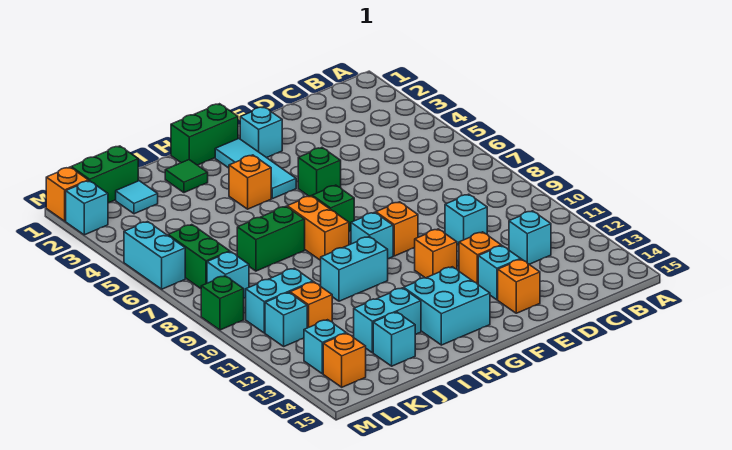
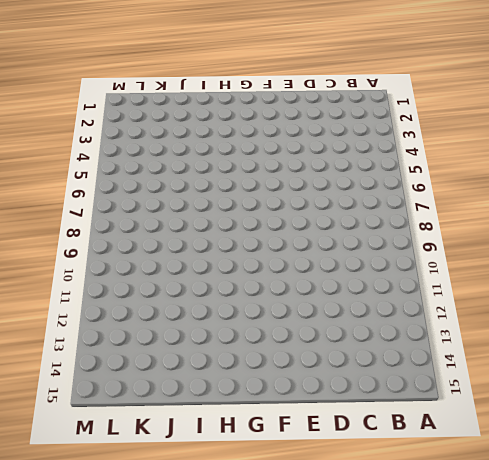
none -> cyan 1x1 brick [509,211,551,264]
none -> cyan 1x1 brick [445,194,487,245]
none -> orange 1x1 brick [459,232,501,284]
none -> cyan 1x1 brick [478,246,521,300]

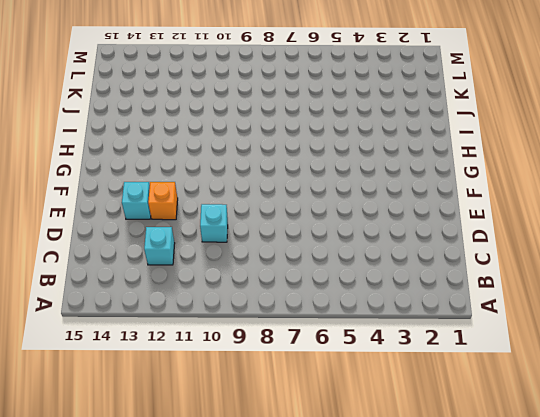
none -> orange 1x1 brick [498,259,540,313]
none -> cyan 1x1 brick [240,107,282,158]
none -> green 1x1 brick [298,148,341,196]
none -> orange 1x1 brick [376,202,418,256]

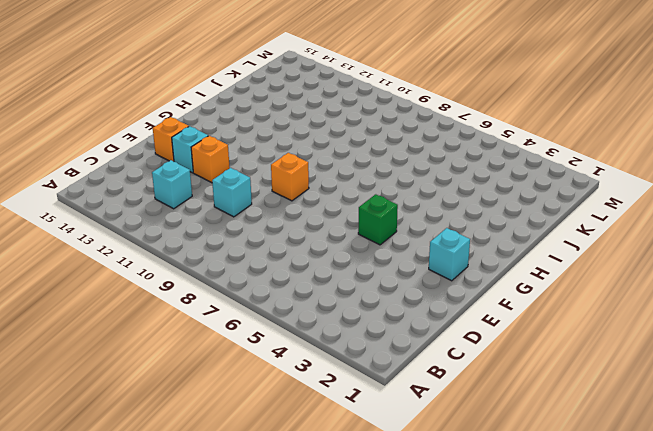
none -> orange 1x1 brick [415,229,457,278]
none -> green 1x2 brick [171,104,238,165]
none -> cyan 1x3 tile [215,139,296,199]
none -> green 1x1 brick [312,185,354,232]

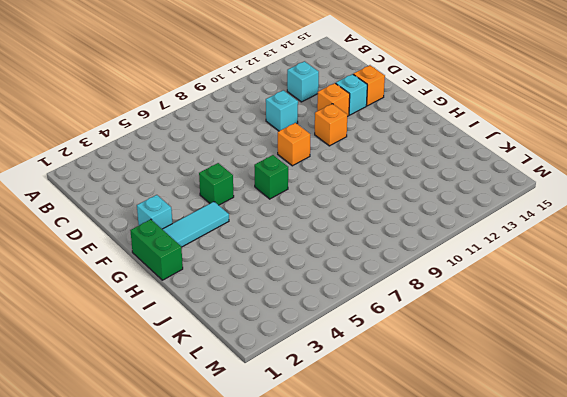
none -> cyan 1x1 brick [351,212,393,259]
none -> cyan 2x2 brick [404,267,490,345]
none -> orange 1x1 brick [229,155,271,209]
none -> orange 1x2 brick [287,196,349,260]

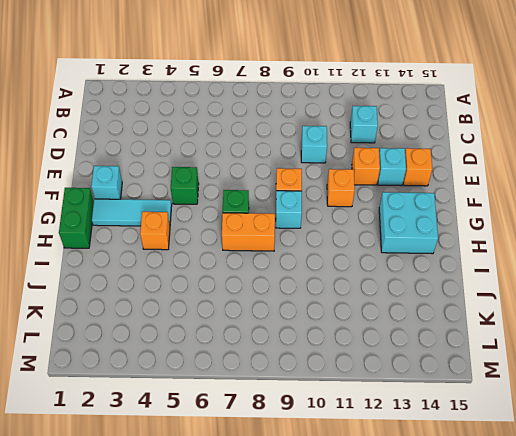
none -> cyan 1x2 brick [321,237,388,301]
none -> green 1x1 tile [165,160,208,193]
none -> green 1x2 brick [237,207,305,271]
none -> cyan 1x2 brick [354,288,421,353]

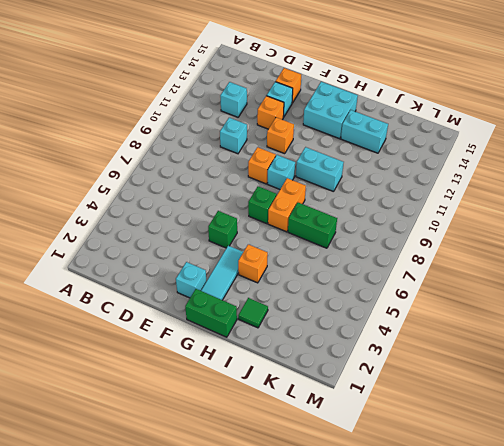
none -> cyan 1x1 brick [373,312,415,366]
none -> green 1x2 brick [71,146,138,203]
none -> cyan 1x1 tile [116,181,158,214]
none -> cyan 1x2 brick [246,268,313,333]

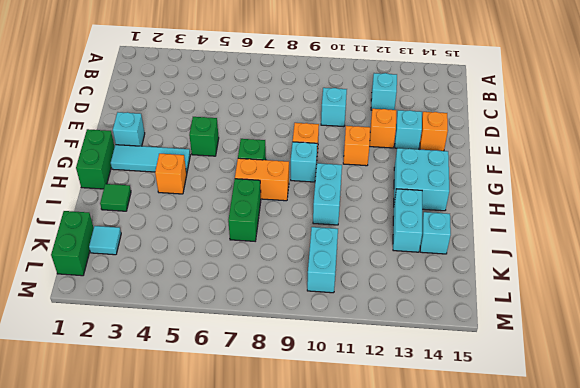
none -> orange 1x1 brick [290,282,332,328]
none -> green 1x2 brick [168,225,230,289]
none -> cyan 1x1 brick [207,252,249,298]
none -> cyan 1x1 brick [265,292,307,346]

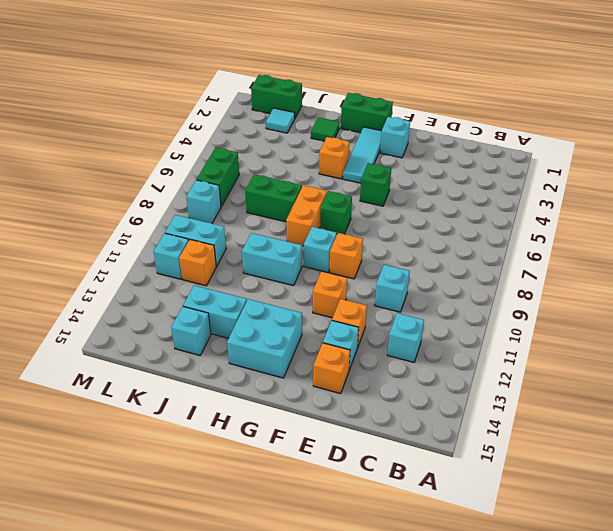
none -> cyan 1x1 brick [304,320,346,374]
none -> orange 1x1 brick [323,333,366,387]
none -> orange 1x1 brick [46,167,89,221]
none -> cyan 1x1 brick [66,181,108,235]

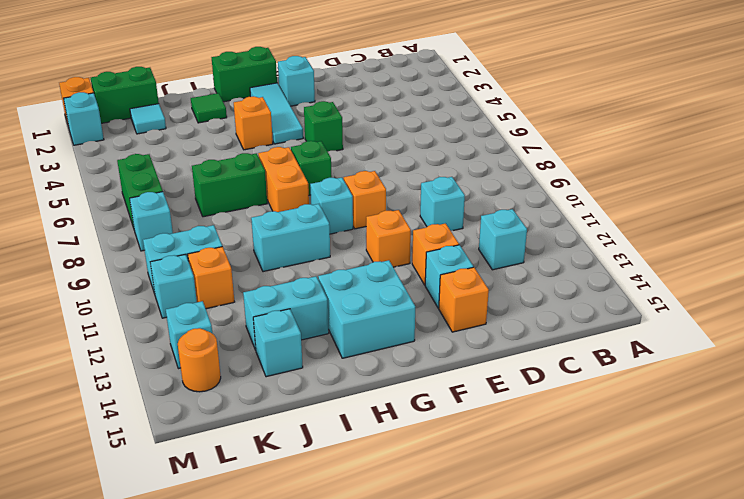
orange 1x1 round brick [178,328,221,392] -> orange 1x1 brick [323,333,366,387]
none -> cyan 1x2 brick [124,222,185,289]
none -> green 1x1 brick [201,276,244,330]

